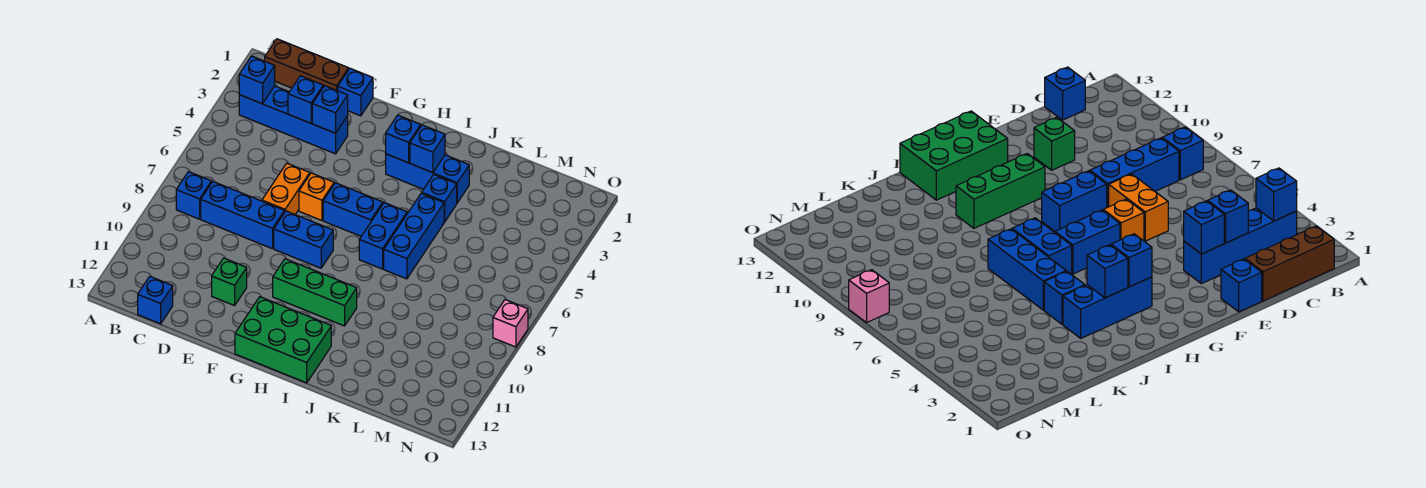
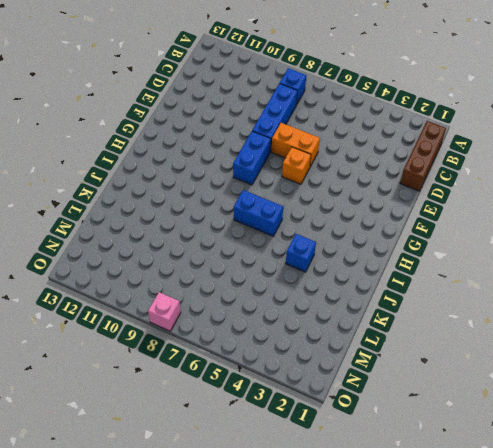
none -> blue 1x4 brick [239,86,348,154]
none -> blue 1x1 brick [138,276,173,324]
none -> blue 1x1 brick [338,68,373,116]

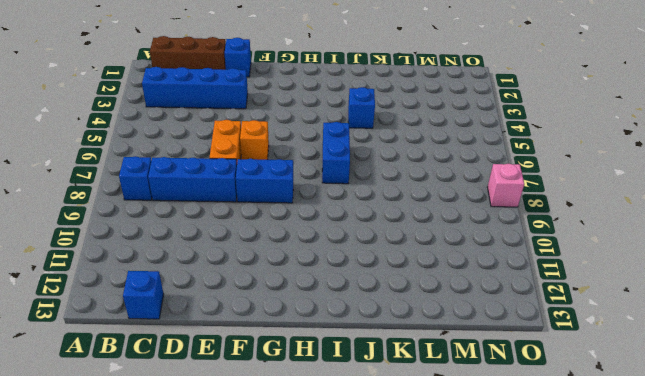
none -> green 1x1 brick [212,258,247,306]
none -> blue 1x2 brick [323,183,383,236]
none -> green 1x3 brick [273,259,357,326]

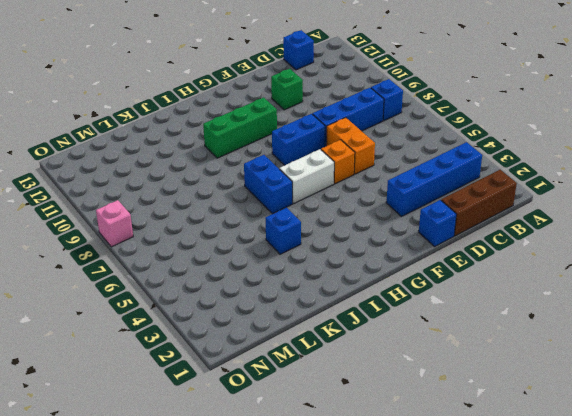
white 1x2 brick [279,149,334,203] -> blue 1x2 brick [323,183,383,236]
none -> green 2x3 brick [235,297,331,383]
none -> blue 1x3 brick [386,154,469,203]
none -> blue 1x3 brick [384,193,444,279]

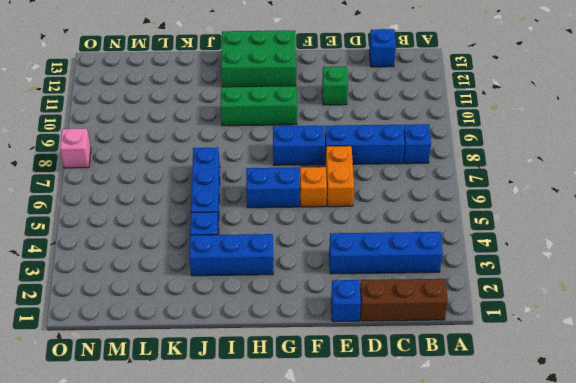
none -> blue 1x2 brick [359,203,407,269]
none -> blue 1x1 brick [239,56,275,104]
none -> blue 1x1 brick [288,76,323,123]

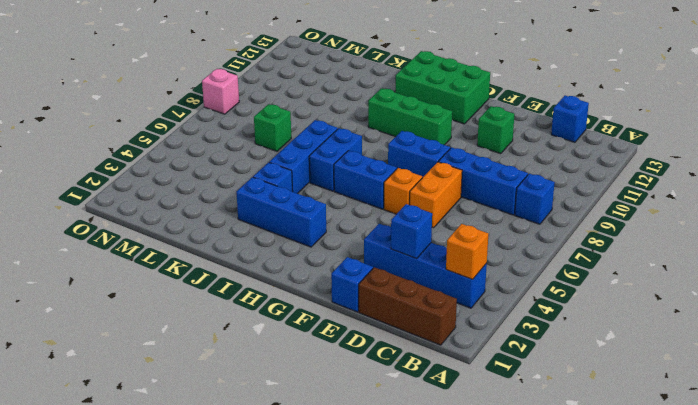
orange 1x1 brick [446,224,488,279] -> blue 1x1 brick [239,56,275,104]
green 1x1 brick [254,104,291,151] -> none
none -> blue 1x1 brick [312,86,348,133]
none -> blue 1x1 brick [386,115,421,163]
none -> blue 1x1 brick [410,125,445,173]

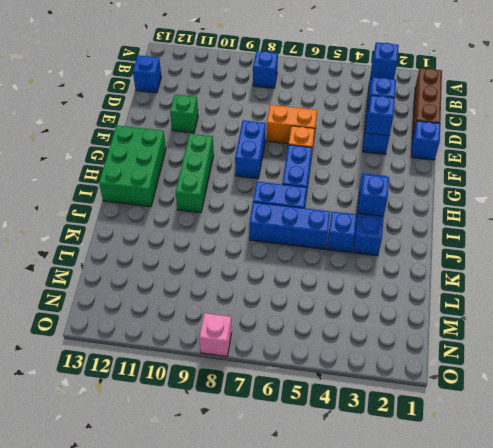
none -> blue 1x3 brick [201,182,285,249]
none -> blue 1x1 brick [386,115,421,163]

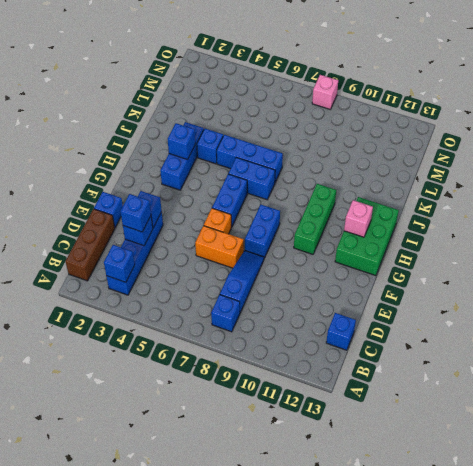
blue 1x3 slope [220,251,264,312] -> blue 1x3 brick [201,182,285,249]
blue 1x1 brick [120,194,151,232] -> blue 1x1 brick moved to [386,115,421,163]
pink 1x1 brick [344,200,373,237] -> none
none -> green 1x1 brick [212,258,247,306]

